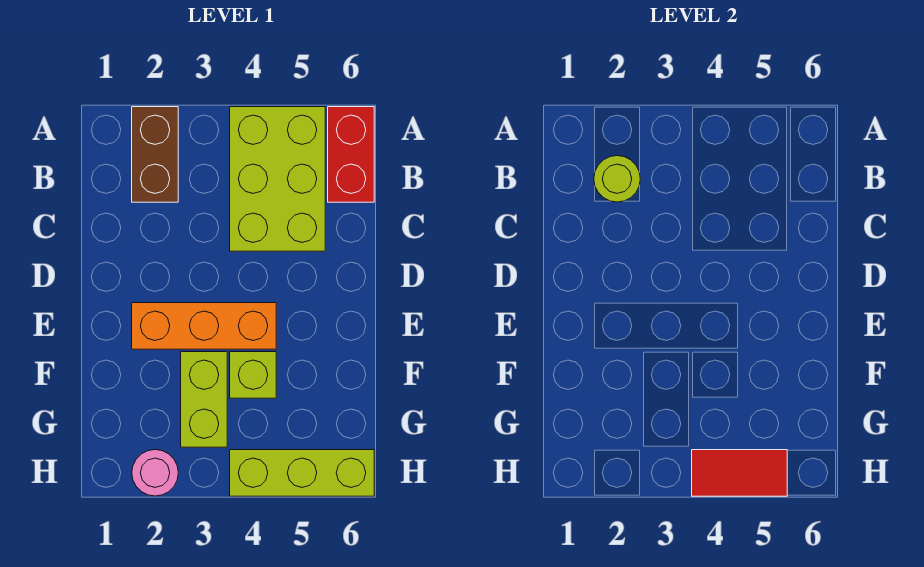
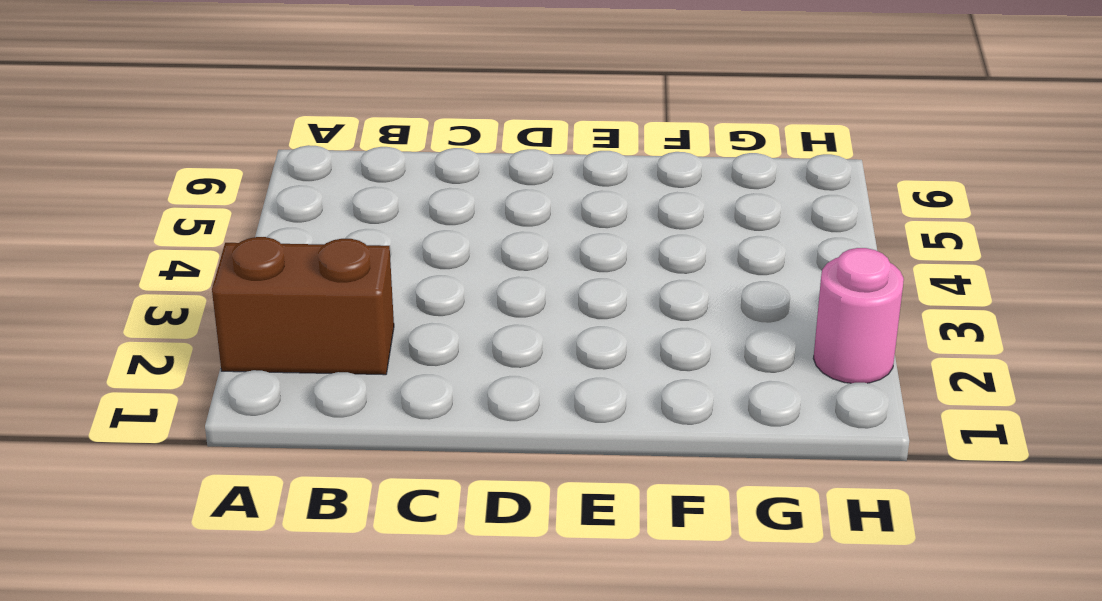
none -> lime 2x3 brick [230,107,325,251]
none -> red 1x2 brick [328,107,374,202]

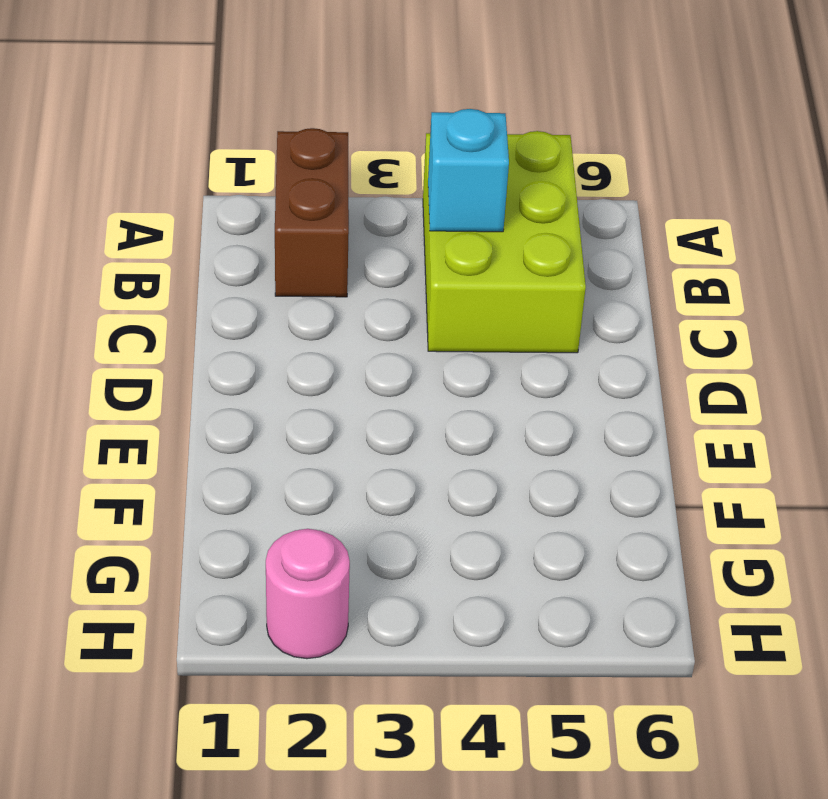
cyan 1x1 brick [428,109,509,232] -> none
none -> red 1x2 brick [328,107,374,202]
none -> orange 1x3 brick [132,303,276,349]

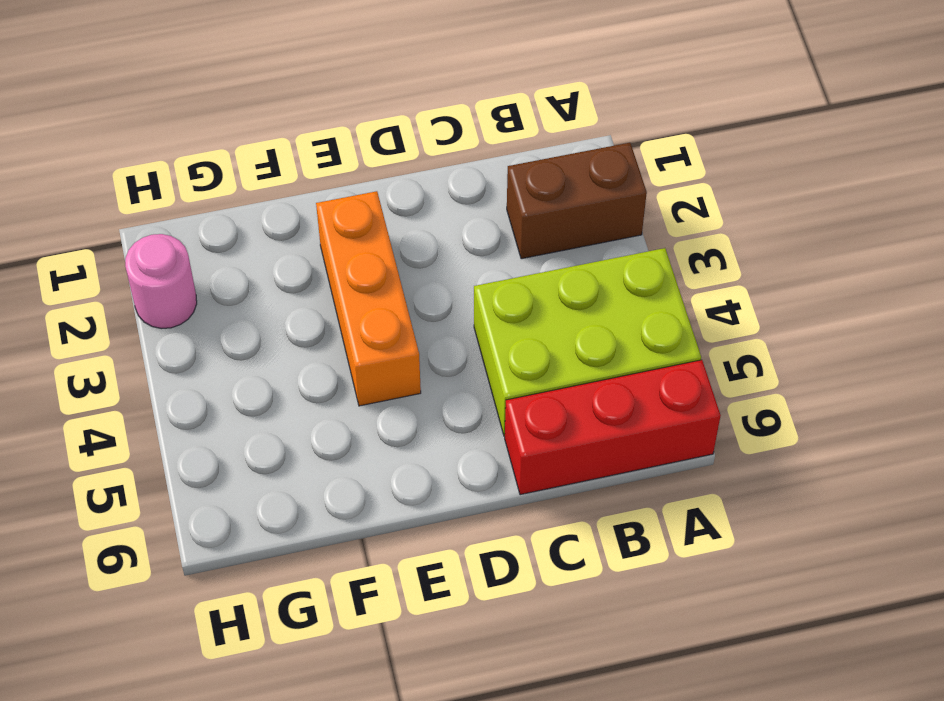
red 1x3 brick [505,360,721,495] -> red 1x2 brick [328,107,374,202]
none -> lime 1x2 brick [181,352,227,447]
none -> lime 1x1 brick [230,352,276,398]

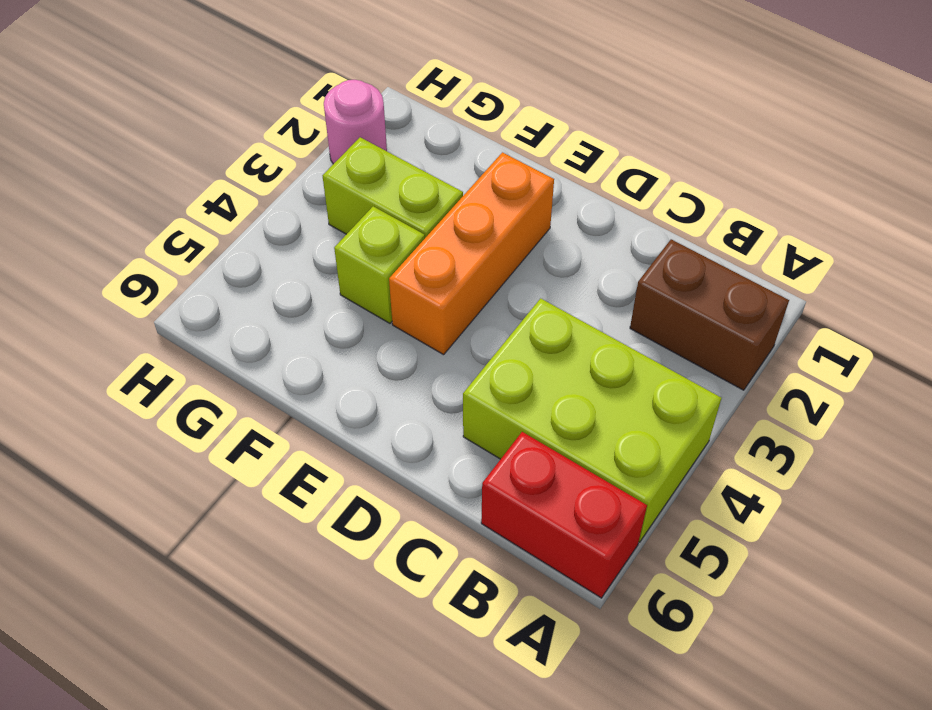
none -> lime 1x3 brick [230,450,374,496]
none -> lime 1x1 round brick [594,156,640,202]

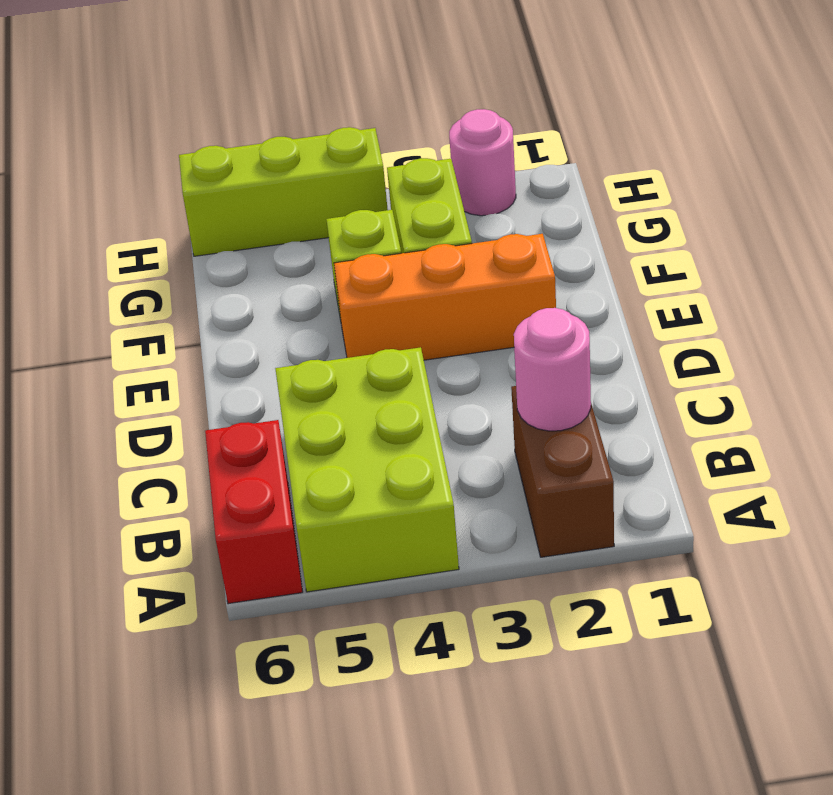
pink 1x1 round brick [514,308,591,431] -> lime 1x1 round brick [594,156,640,202]
none -> red 1x2 tile [692,450,787,496]

